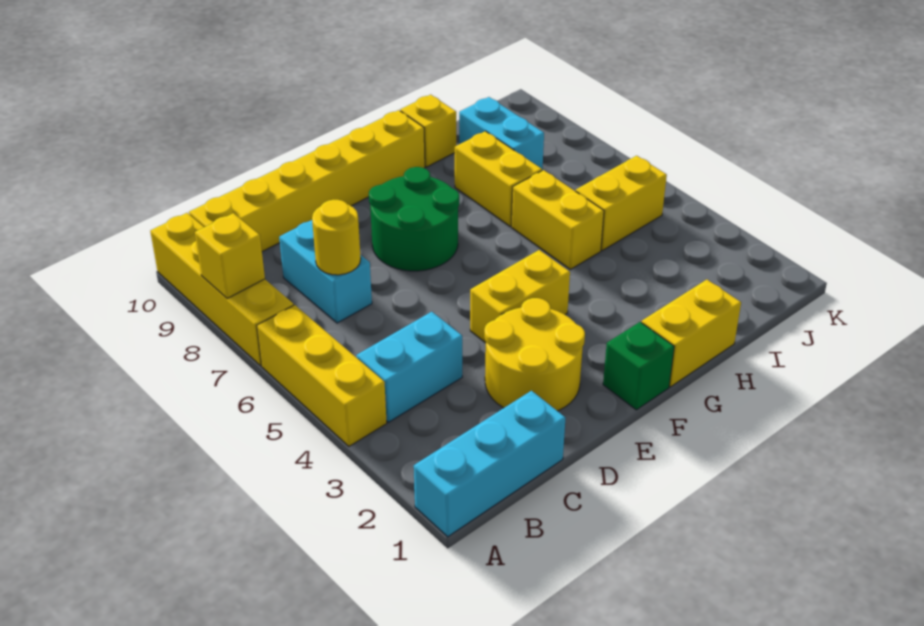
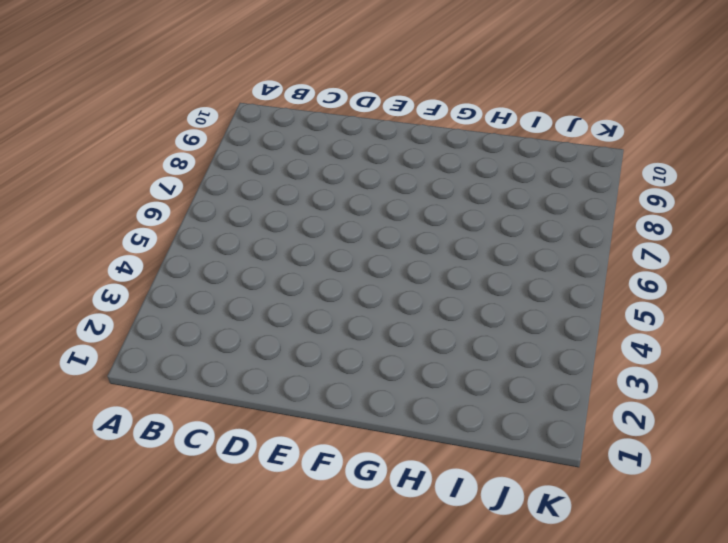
none -> cyan 1x3 brick [414,391,565,537]
none -> yellow 1x3 brick [257,305,387,446]
none -> yellow 1x4 brick [150,213,293,366]

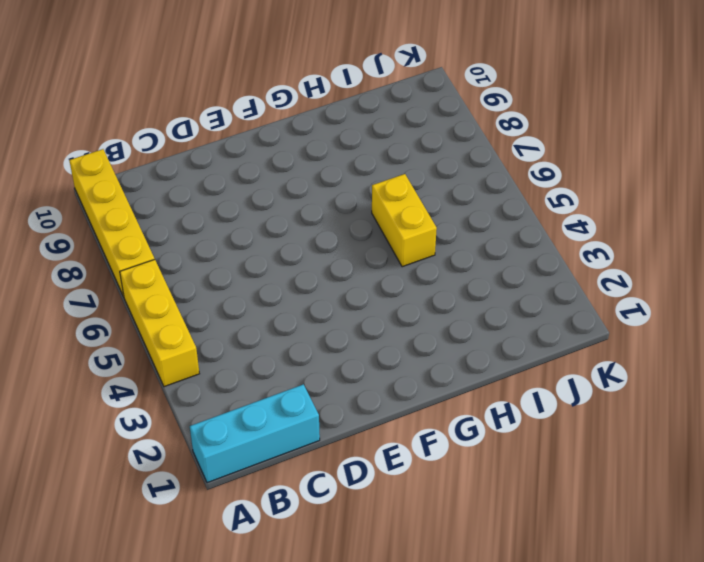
none -> cyan 1x2 brick [356,312,462,422]
none -> yellow 1x6 brick [189,110,425,252]
none -> cyan 1x2 brick [279,220,372,323]

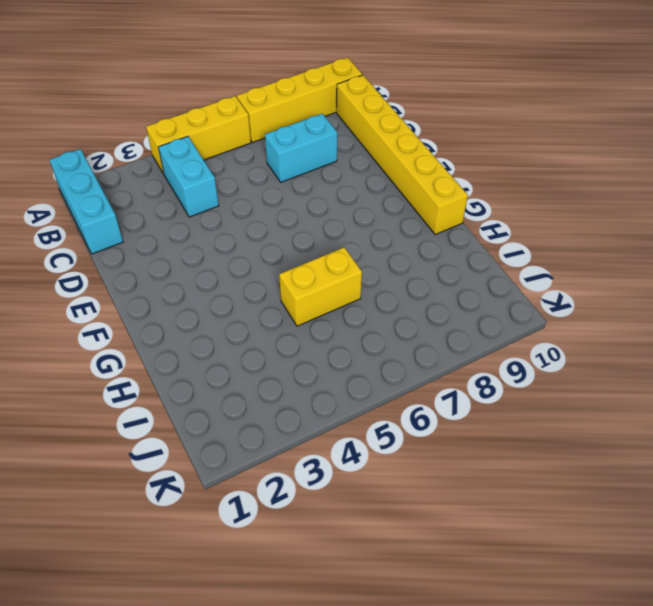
none -> yellow 2x2 round brick [484,298,585,411]
none -> yellow 1x2 brick [470,250,570,343]
none -> green 2x2 round brick [369,167,459,271]

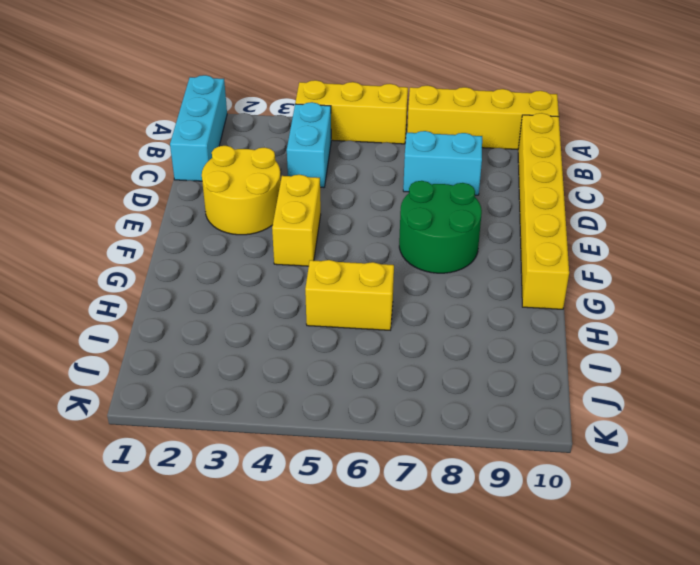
none -> green 1x1 brick [603,322,674,410]
none -> yellow 1x2 brick [641,280,741,387]
none -> yellow 1x2 brick [455,131,542,227]

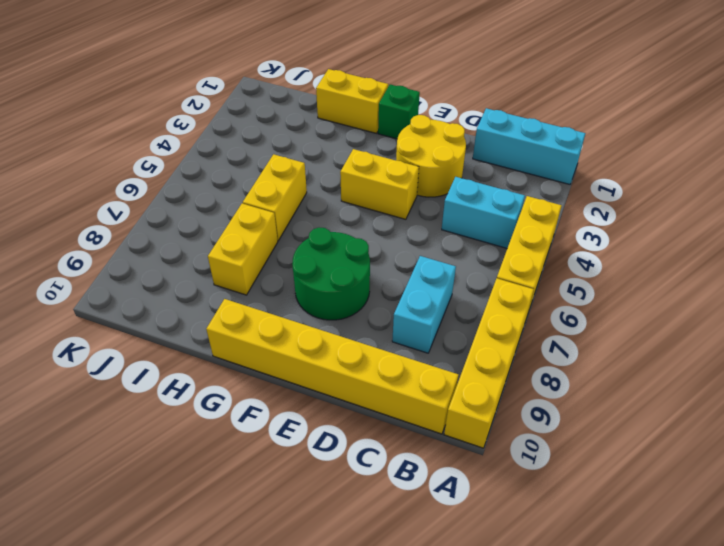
none -> yellow 1x1 brick [400,95,456,167]
none -> yellow 1x2 brick [576,156,667,250]
none -> cyan 1x2 brick [459,97,544,170]

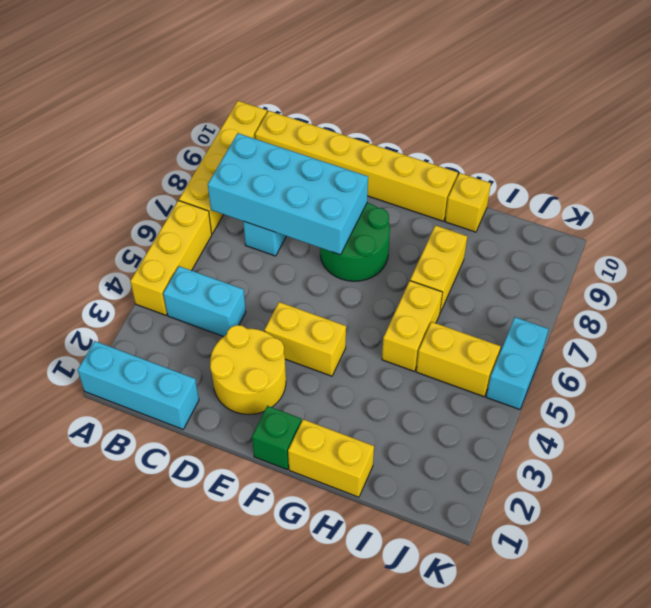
cyan 2x4 brick [208,133,368,255] -> yellow 1x1 round brick [312,200,361,275]
cyan 1x2 brick [486,317,548,410] -> cyan 1x2 brick moved to [459,97,544,170]
none -> yellow 1x1 brick [195,213,265,299]

